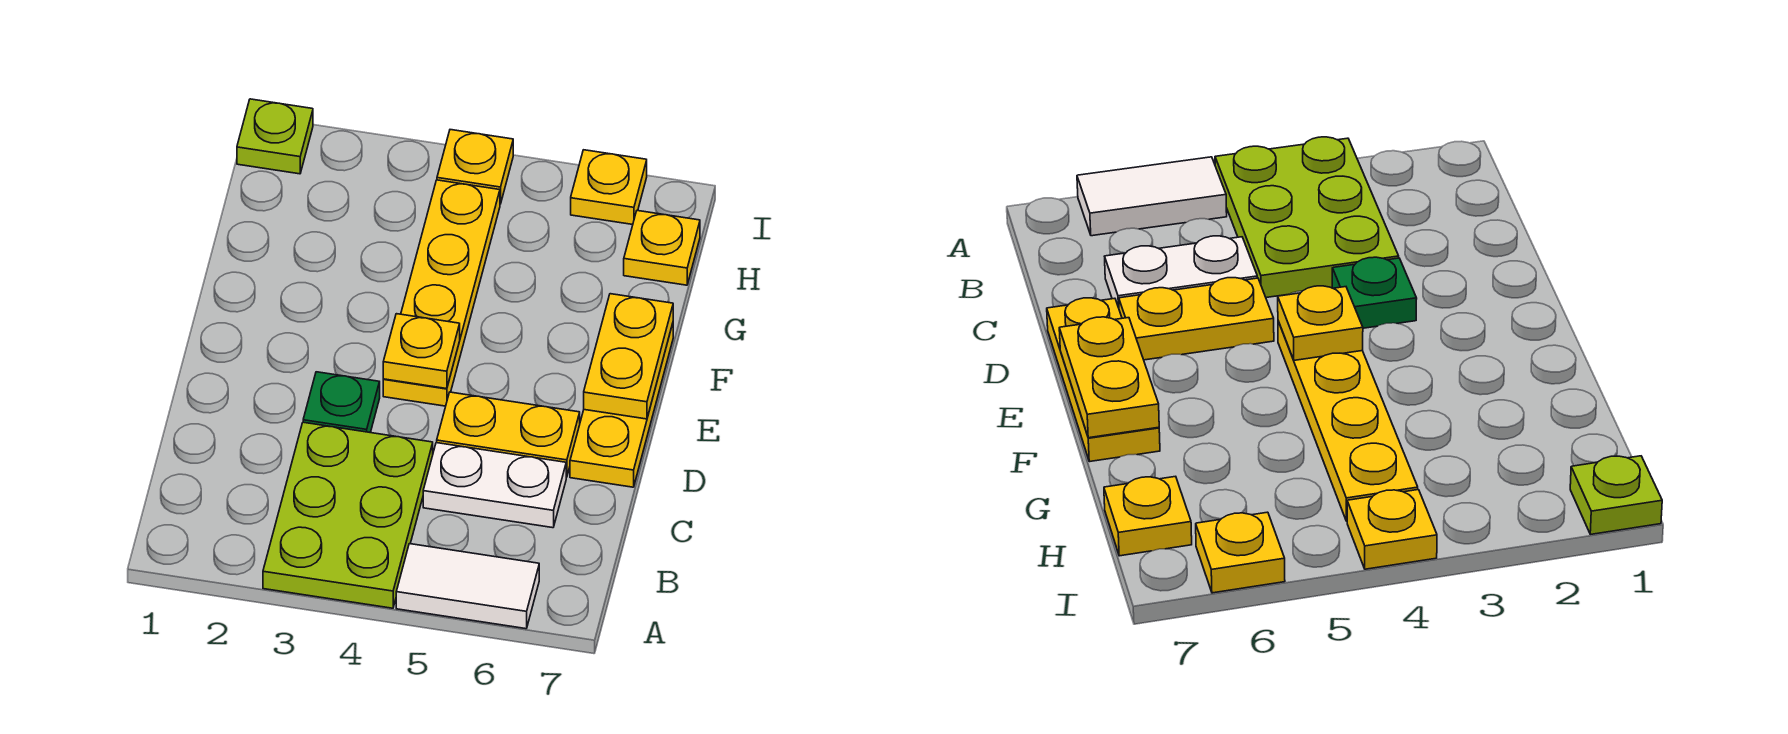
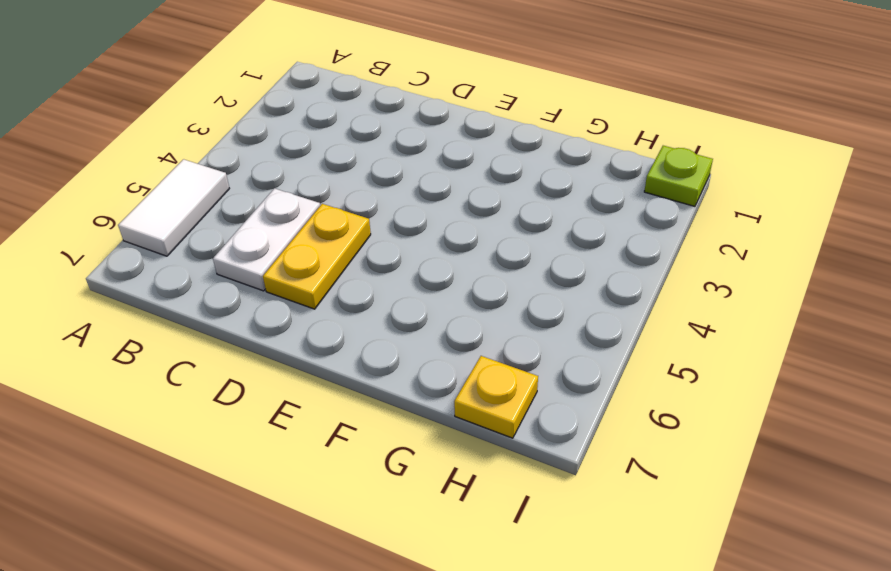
none -> lime 2x3 plate [263,422,433,608]
none -> green 1x1 plate [303,372,380,433]
none -> yellow 1x3 plate [570,324,673,487]

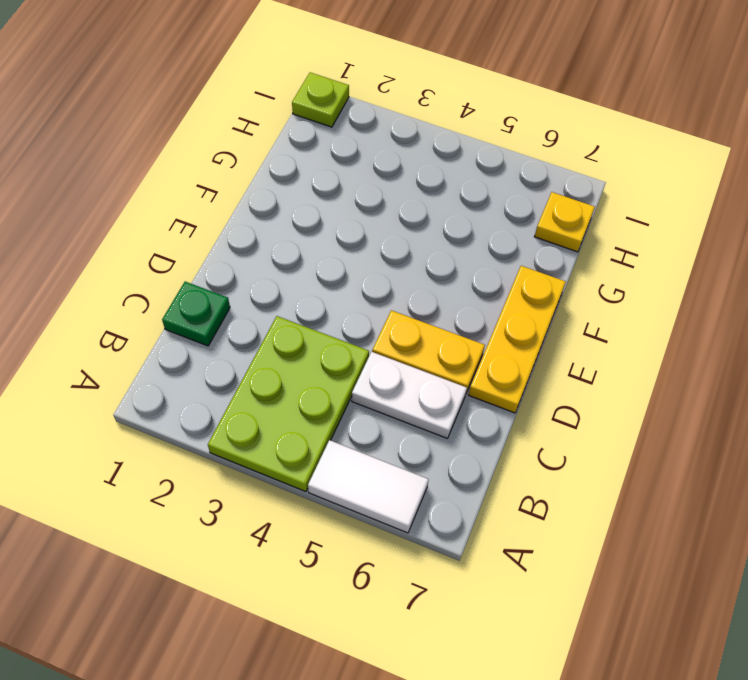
green 1x1 plate [162,282,230,346] -> green 1x1 plate moved to [303,372,380,433]
none -> yellow 1x4 plate [383,180,500,406]
none -> yellow 1x1 plate [437,130,513,204]
none -> yellow 1x1 plate [571,150,647,225]

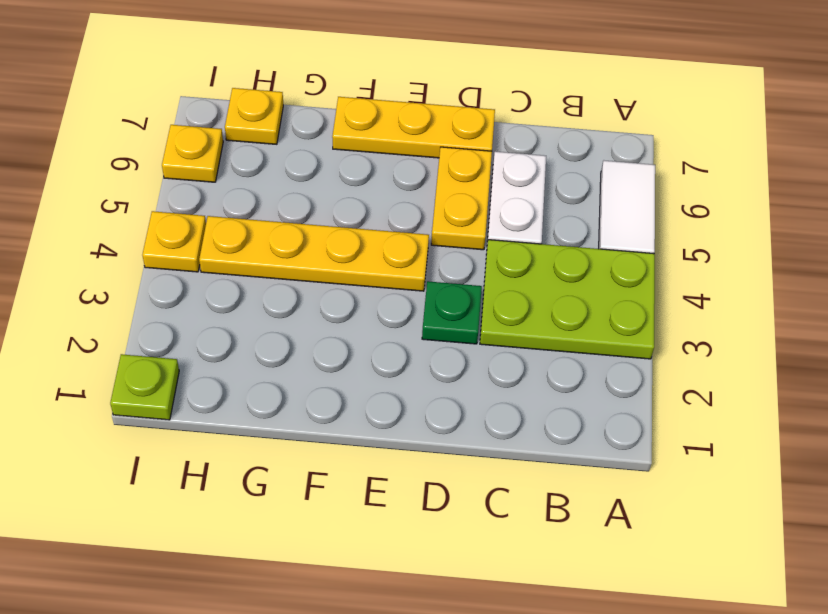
none -> yellow 1x1 plate [383,314,460,389]
none -> yellow 1x2 plate [584,294,673,419]

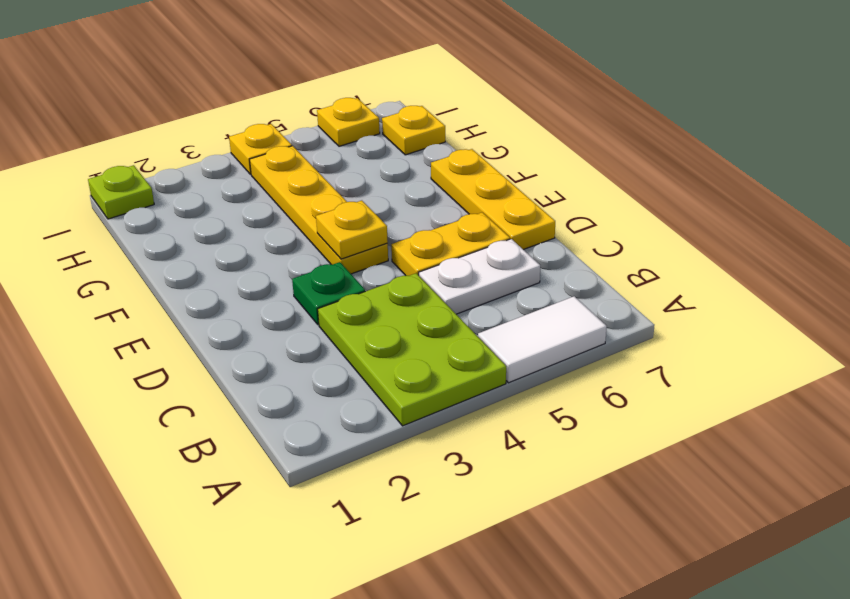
none -> yellow 1x2 plate [584,294,673,419]

